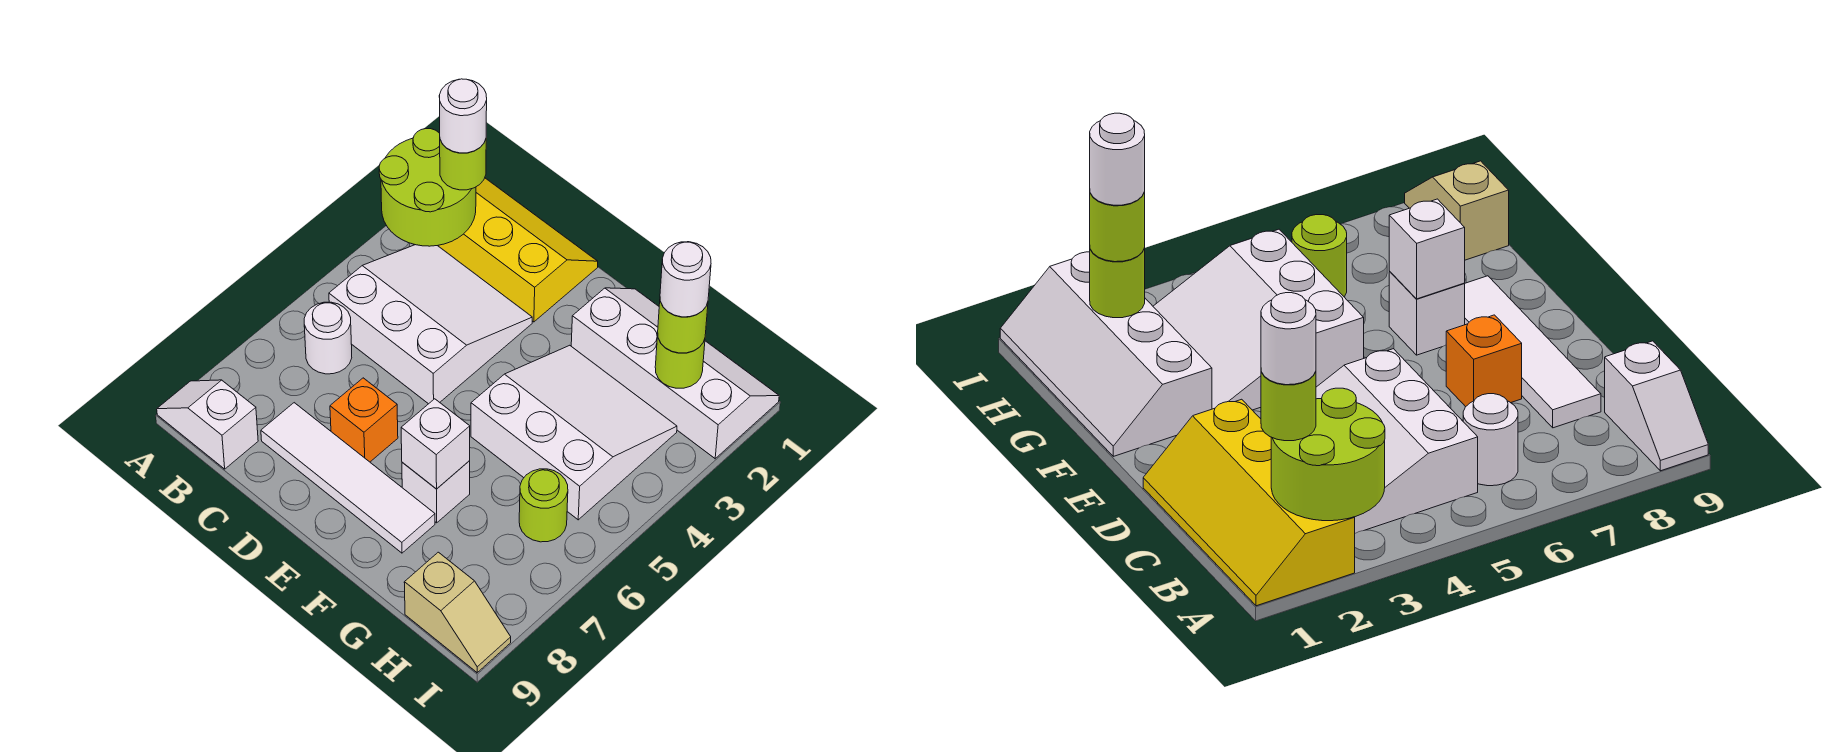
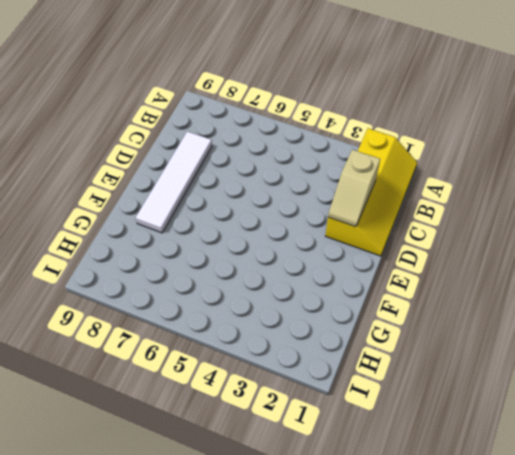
tan 1x2 slope [328,150,380,227] -> tan 1x2 slope moved to [404,552,511,673]
none -> white 1x2 slope [157,380,258,469]
none -> white 3x3 slope [329,245,532,404]
none -> white 1x1 round brick [304,302,352,374]

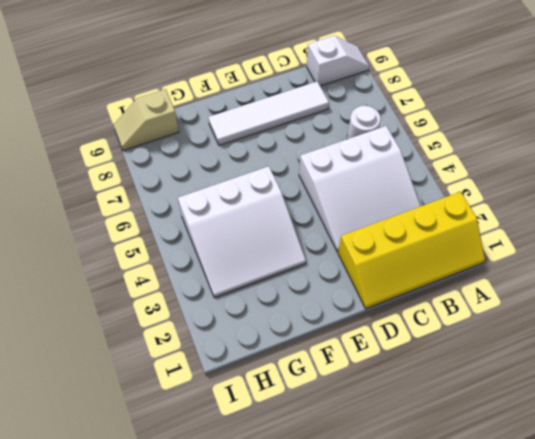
none -> orange 1x1 brick [330,378,398,462]
none -> white 2x4 slope [571,288,779,459]
none -> white 1x1 brick [402,461,470,523]

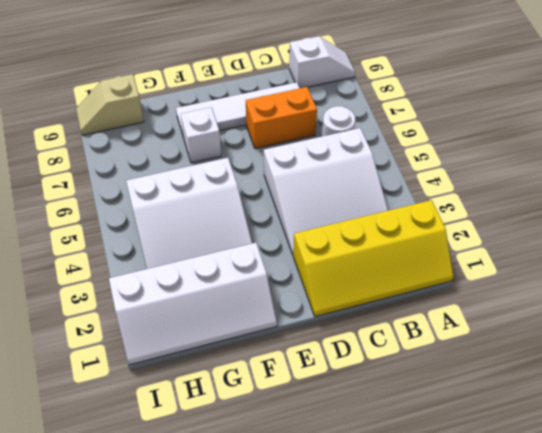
orange 1x2 brick [246,87,317,149] -> orange 1x1 brick [330,378,398,462]
none -> lime 1x1 round brick [519,469,568,542]
none -> lime 2x2 round brick [379,129,476,246]
none -> white 1x1 brick [401,399,470,489]

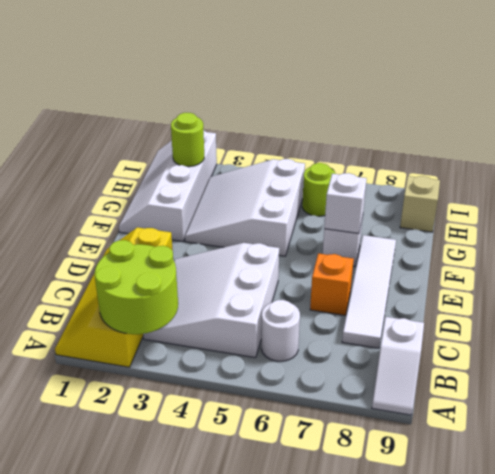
none -> lime 1x1 round brick [440,139,486,190]
none -> lime 1x1 round brick [658,302,708,353]
none -> white 1x1 round brick [439,79,487,153]

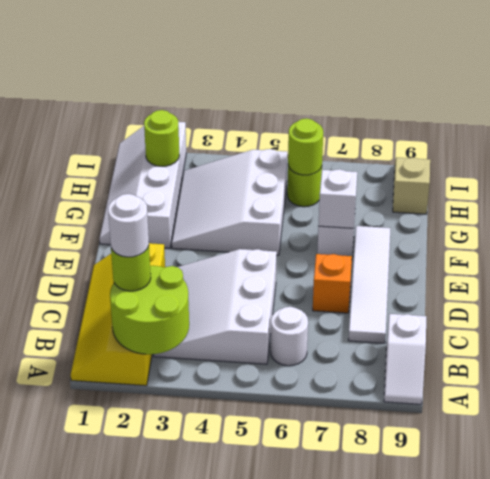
lime 1x1 round brick [288,118,323,175] -> lime 1x1 round brick moved to [658,302,708,353]
none -> white 1x1 round brick [660,242,711,317]

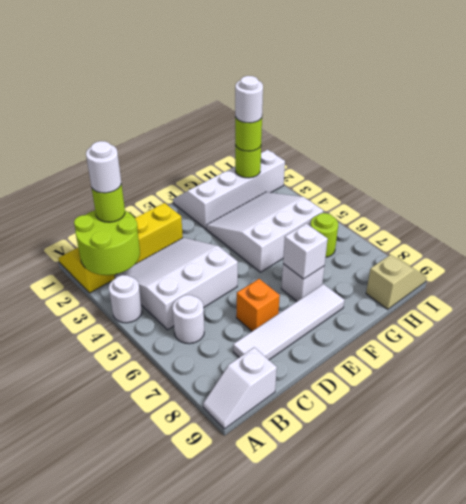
white 1x1 round brick [109,275,142,323] -> none

